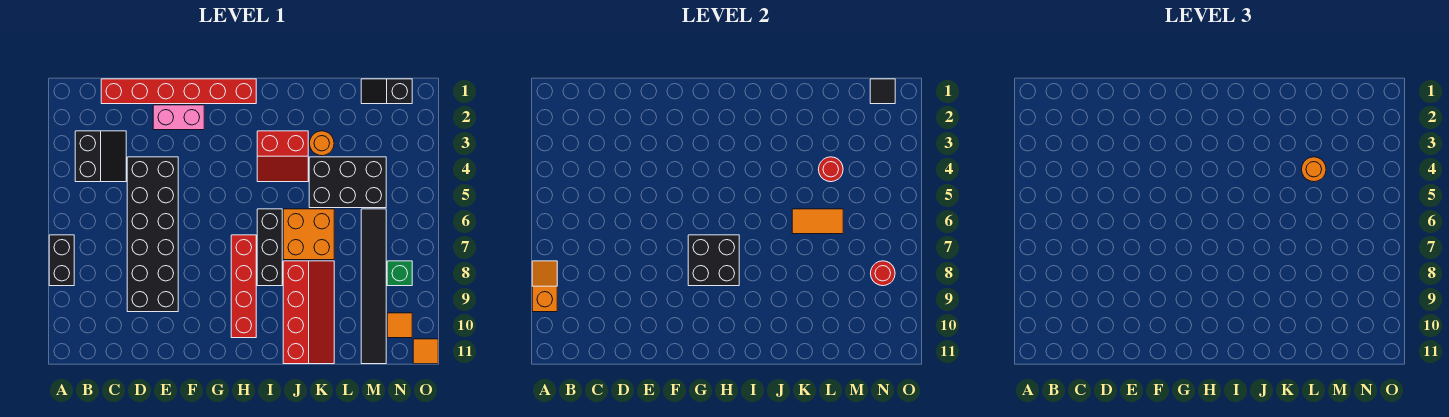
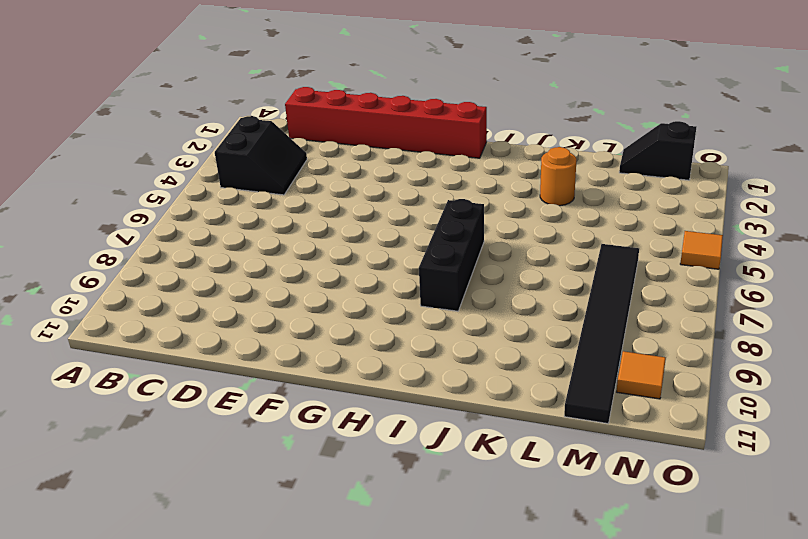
orange 1x1 tile [680,231,723,269] -> orange 1x1 tile moved to [413,339,438,364]
none -> black 1x2 brick [49,235,74,286]
none -> black 2x6 brick [127,157,178,312]
none -> pink 1x2 brick [153,105,204,130]

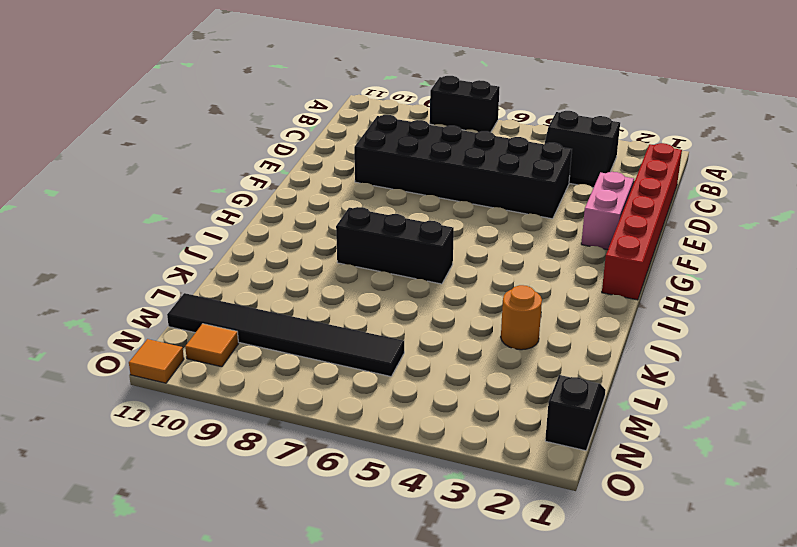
none -> red 1x4 brick [231,235,256,338]
none -> red 2x2 slope [257,131,308,182]
none -> orange 2x2 brick [283,209,334,260]

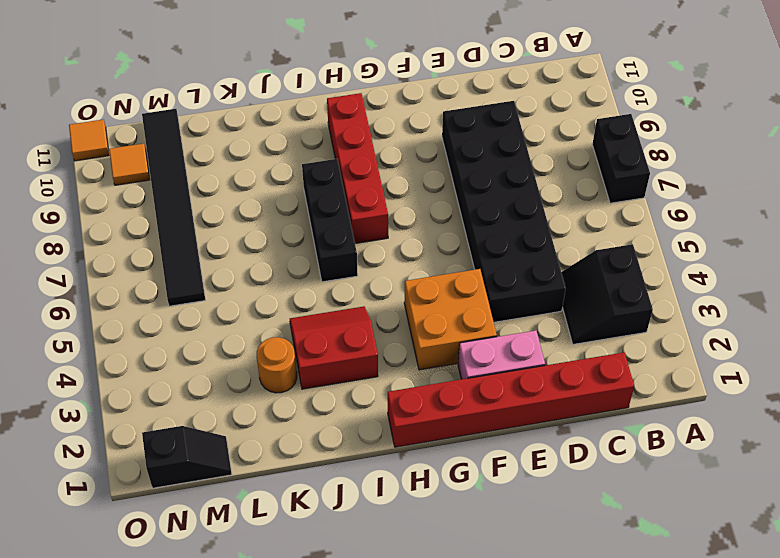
orange 2x2 brick [404,269,497,370] -> orange 2x2 brick moved to [283,209,334,260]
none -> red 2x4 slope [283,261,334,364]
none -> black 2x3 brick [309,157,386,208]
none -> green 1x1 brick [387,261,412,286]

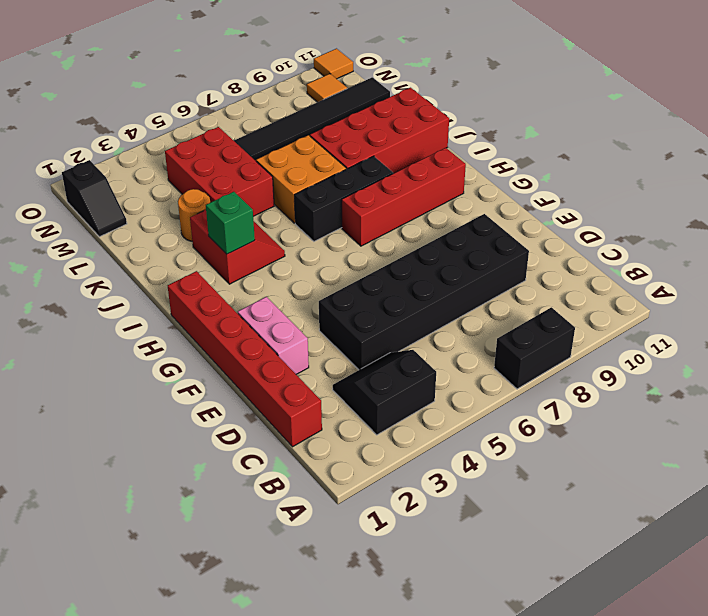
green 1x1 brick [206,192,255,254] -> green 1x1 brick moved to [387,261,412,286]
red 2x4 brick [310,88,449,173] -> red 2x4 slope [283,261,334,364]
red 2x3 brick [165,127,274,216] -> black 2x3 brick [309,157,386,208]
none -> orange 1x2 slope [532,261,557,312]
none -> black 2x2 brick [688,235,739,286]
none -> orange 1x2 tile [792,209,843,234]

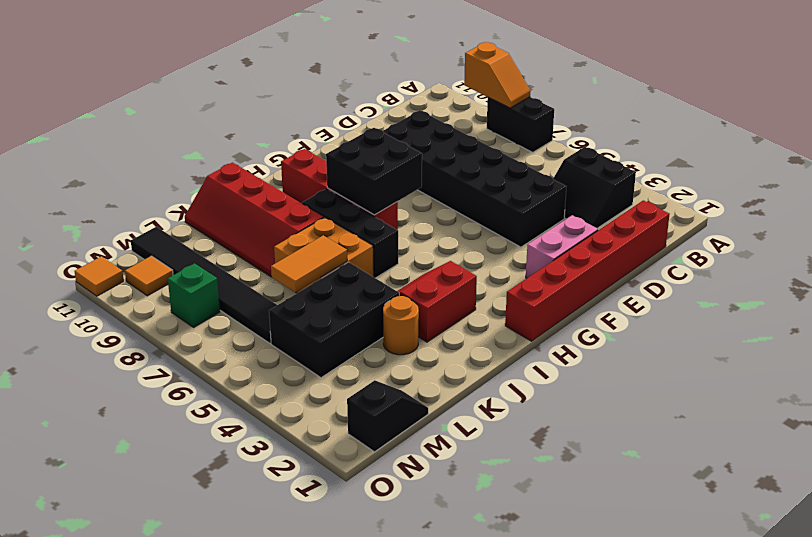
none -> red 1x1 round brick [818,157,843,182]
none -> black 1x1 tile [870,79,895,104]
none -> red 1x1 round brick [870,261,895,286]

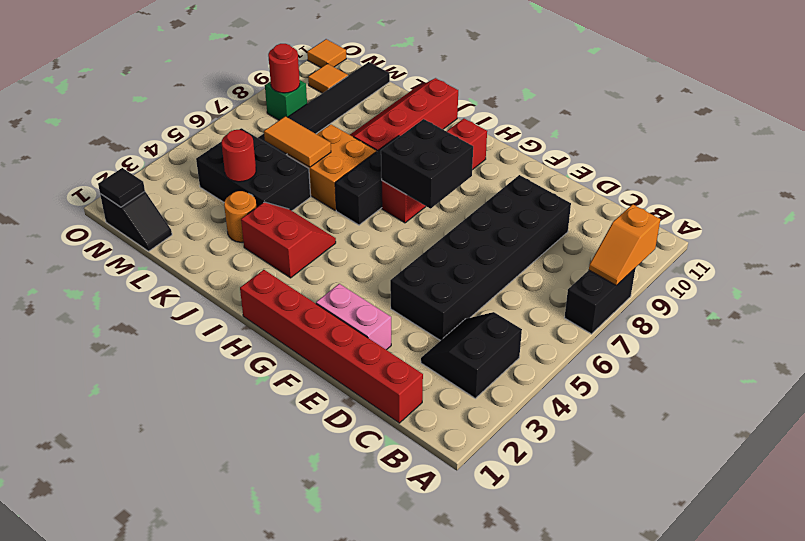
none -> orange 1x1 round brick [1301,157,1326,182]

